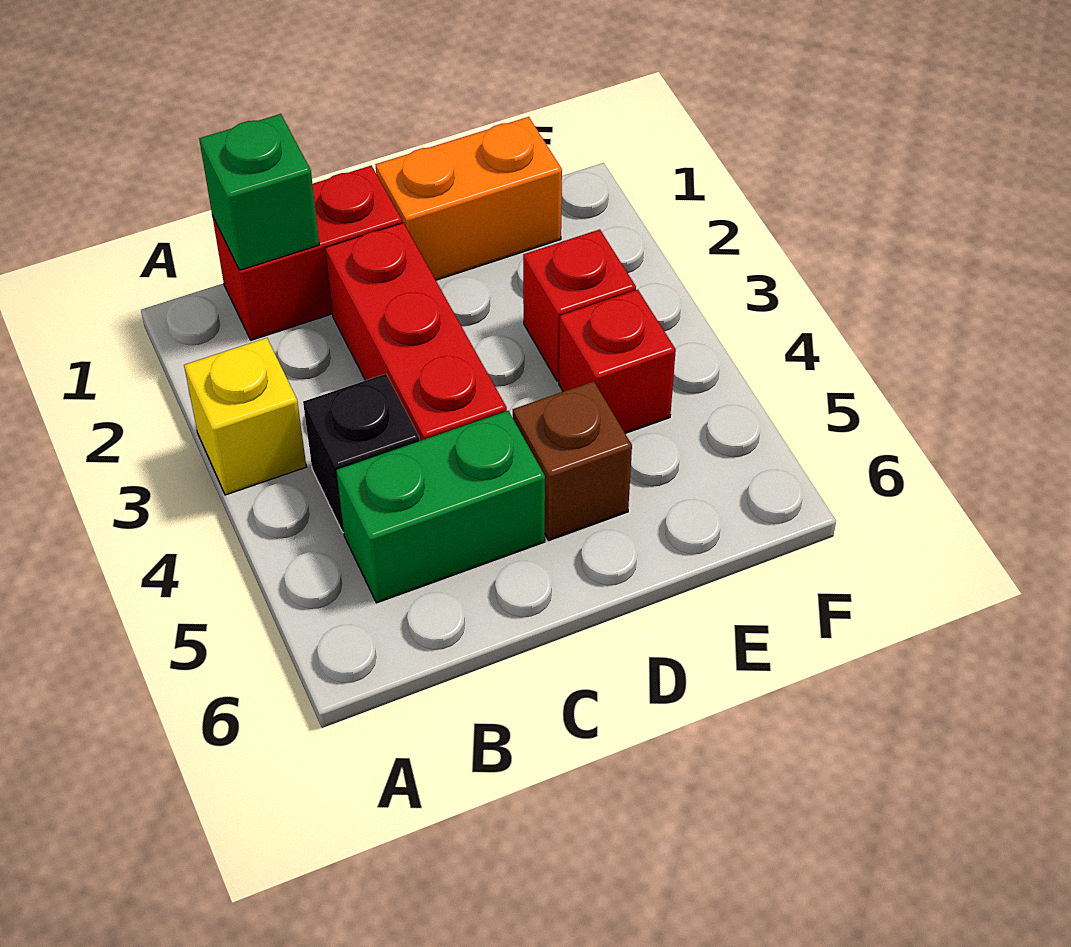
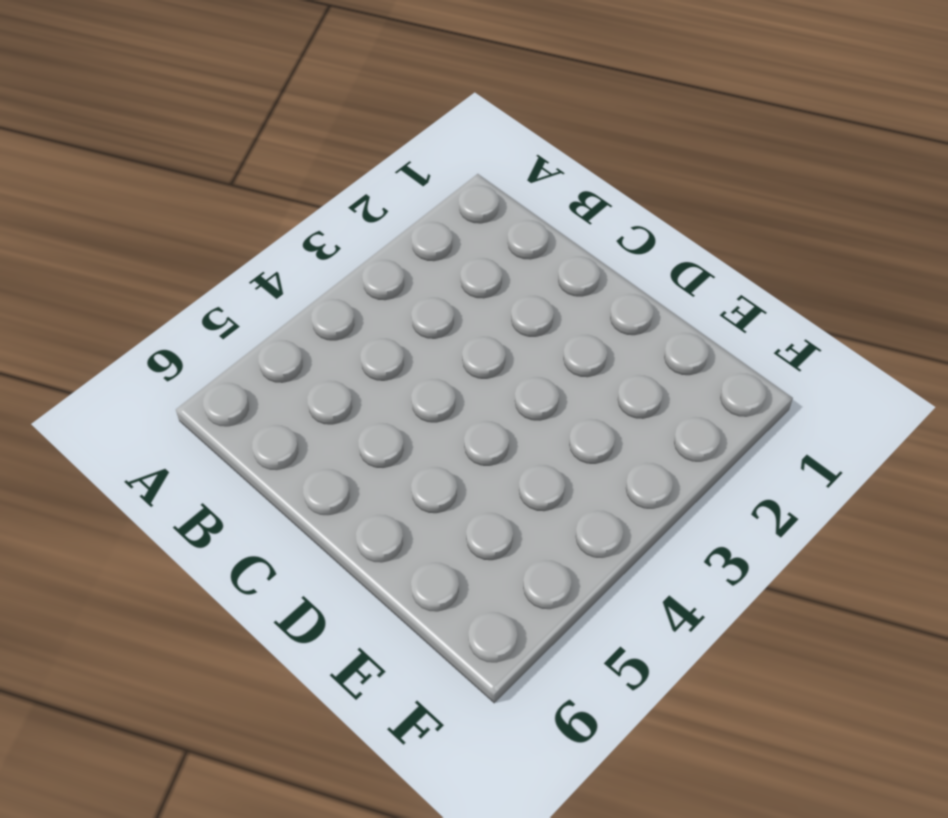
none -> yellow 1x1 brick [184,338,306,495]
none -> red 1x2 brick [212,166,402,340]

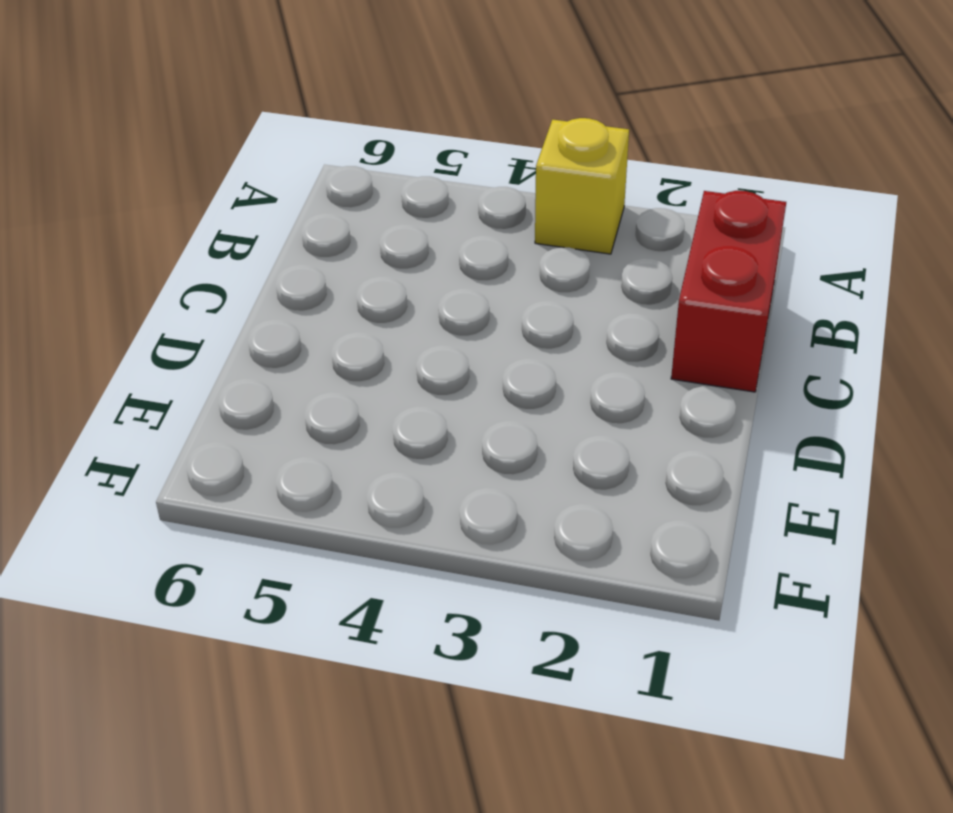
none -> black 1x1 brick [303,374,420,533]
none -> green 1x2 brick [336,411,545,603]

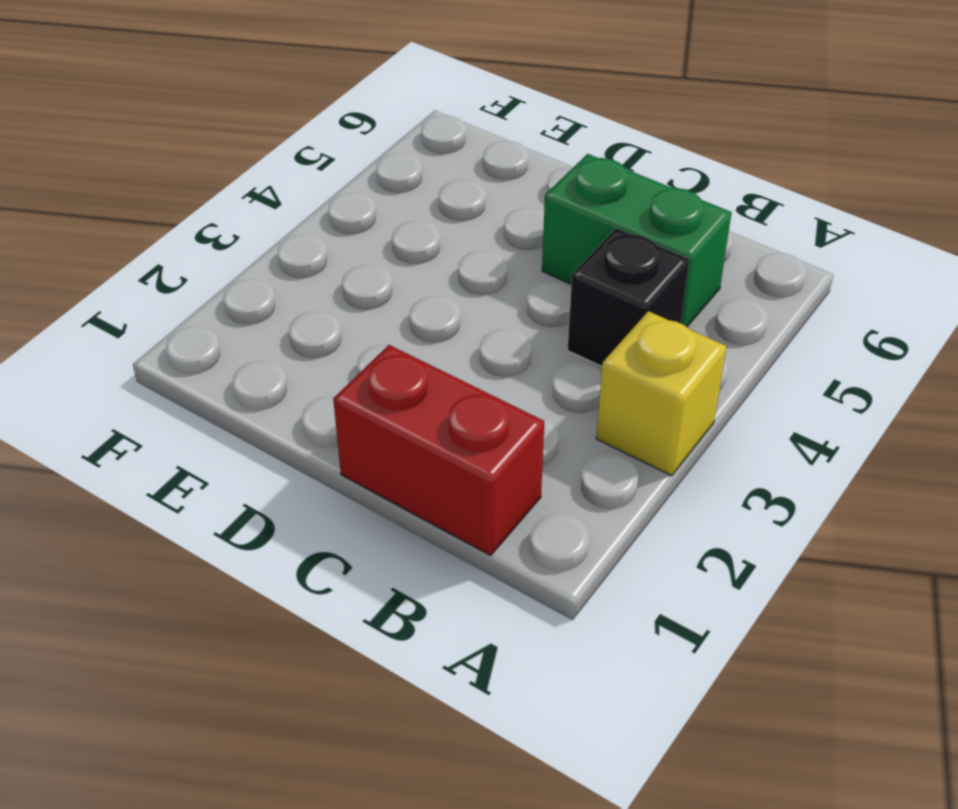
none -> red 1x3 brick [325,223,507,441]
none -> orange 1x2 brick [376,117,562,280]

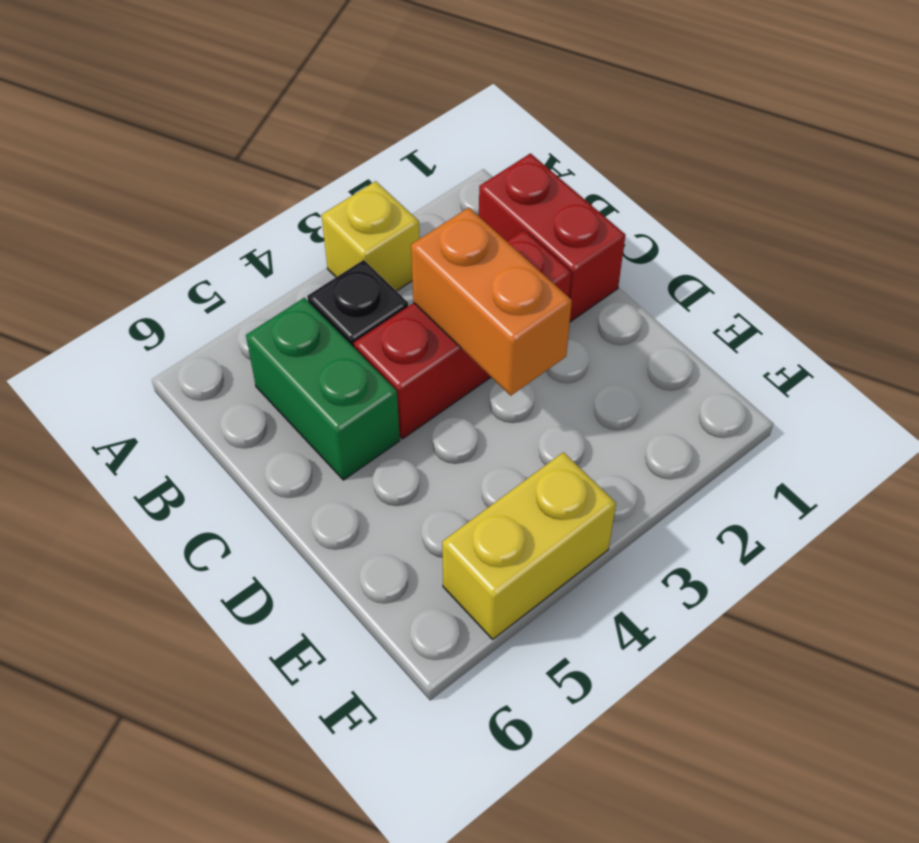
orange 1x2 brick [411,208,572,396] -> orange 1x2 brick moved to [376,117,562,280]
yellow 1x2 brick [442,452,616,639] -> none
none -> brown 1x1 brick [513,381,632,540]
none -> red 1x1 brick [523,229,636,381]

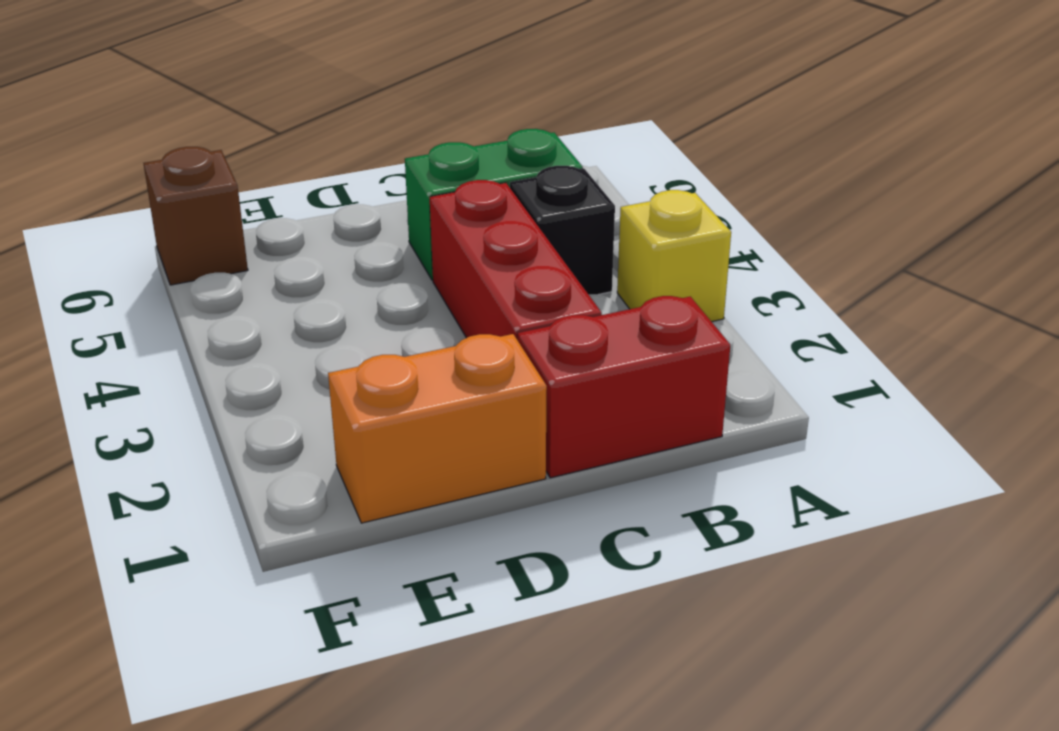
brown 1x1 brick [144,147,248,285] -> brown 1x1 brick moved to [513,381,632,540]
none -> red 1x1 brick [523,229,636,381]
none -> red 1x1 brick [559,290,676,433]

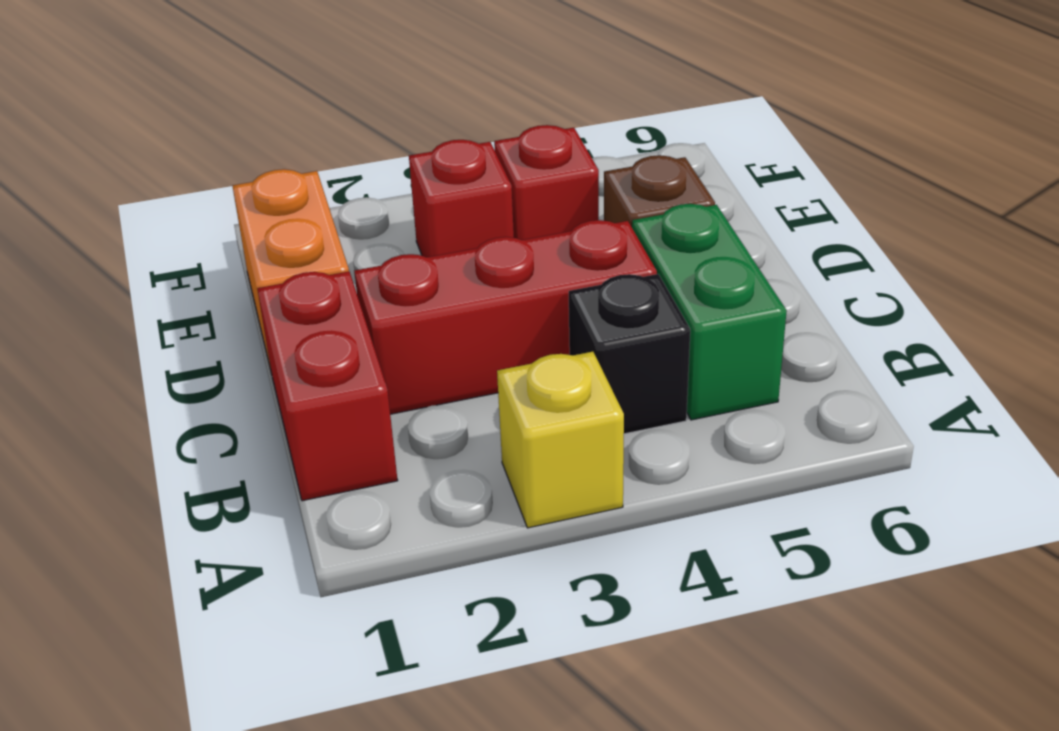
none -> green 1x1 brick [199,114,319,270]

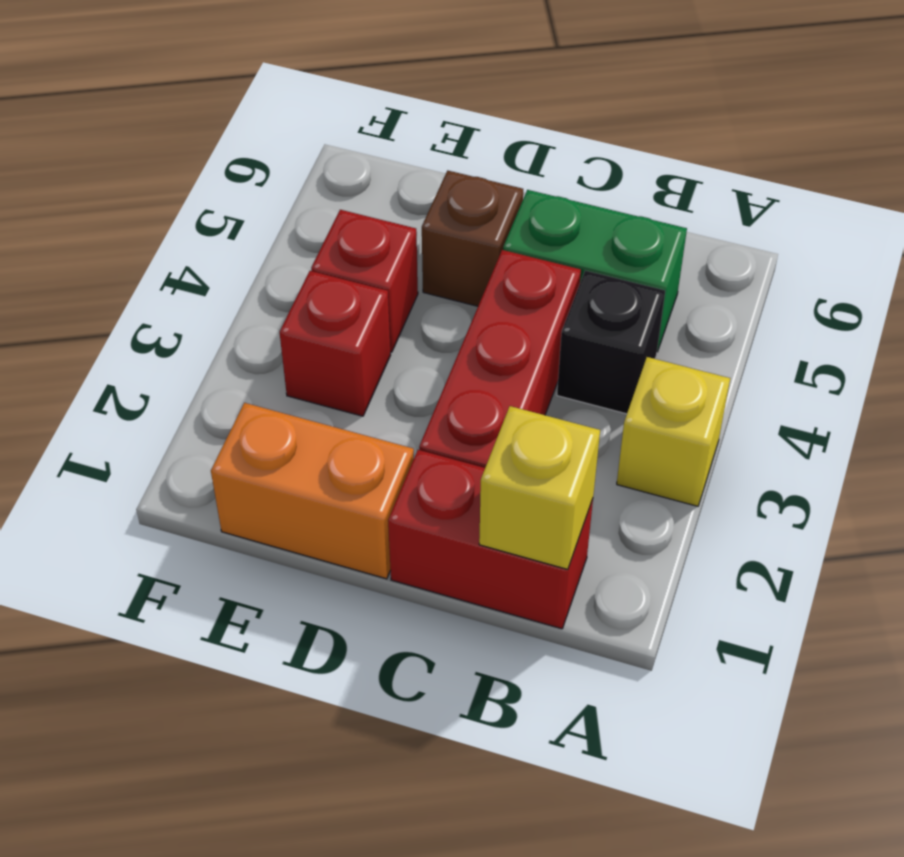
yellow 1x1 brick [479,406,600,569] -> green 1x1 brick [199,114,319,270]

